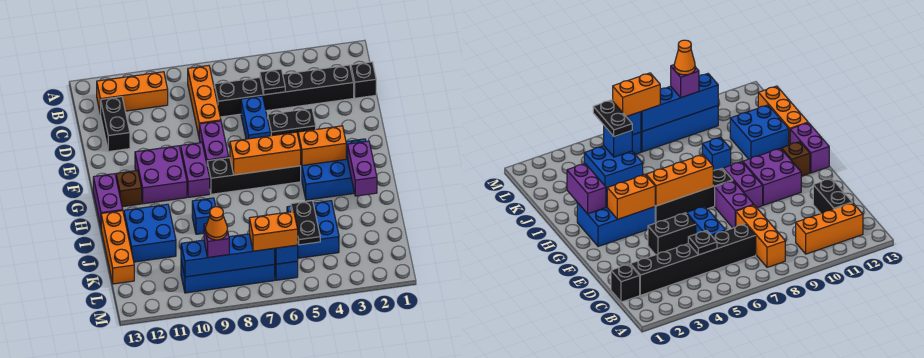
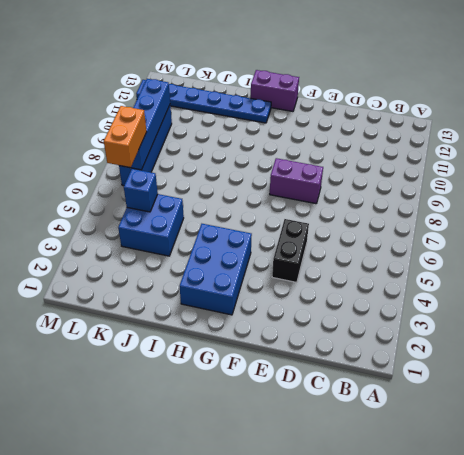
blue 1x6 plate [136,80,271,123] -> blue 2x2 brick [124,204,176,262]
none -> orange 1x3 brick [188,66,221,136]
none -> orange 1x3 brick [97,72,168,114]
none -> black 1x1 brick [351,62,376,98]
none -> black 1x6 brick [214,65,354,117]

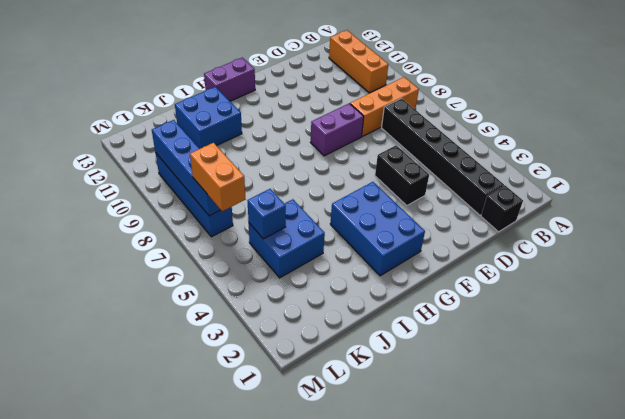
none -> black 1x2 brick [101,97,130,152]
none -> blue 1x2 brick [241,96,270,139]
none -> purple 1x2 brick [181,143,210,197]
none -> purple 2x2 brick [135,146,187,204]

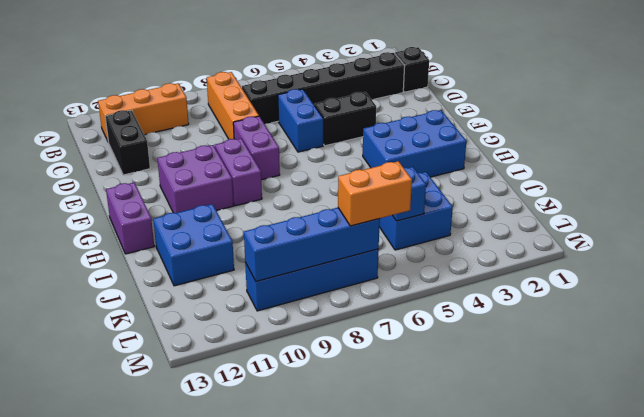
none -> black 1x4 brick [207,158,301,194]
none -> brown 1x1 brick [116,170,142,207]
none -> blue 1x1 brick [192,198,216,234]
none -> orange 1x3 brick [101,211,134,284]

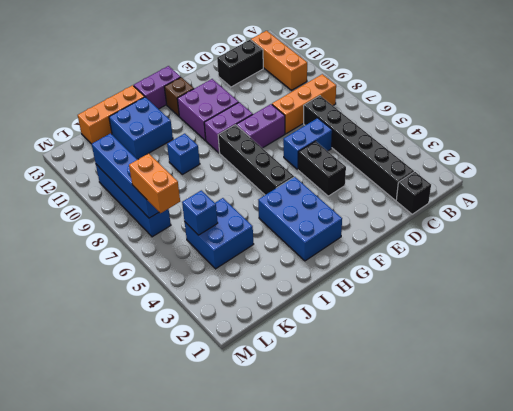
none -> blue 1x1 brick [274,261,298,280]
none -> black 1x1 plate [260,69,285,95]
none -> orange 1x2 brick [298,126,346,165]
none -> orange 1x3 brick [230,132,301,175]

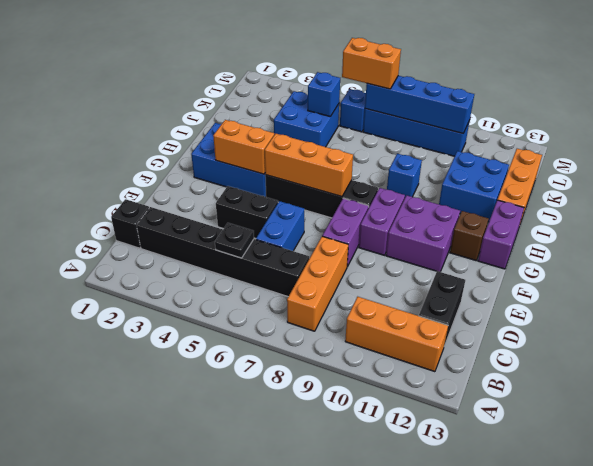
none -> purple 1x2 brick [348,141,377,196]
none -> blue 1x1 brick [275,245,298,264]
none -> black 1x2 plate [291,201,320,245]
none -> purple 1x1 brick [204,224,229,257]

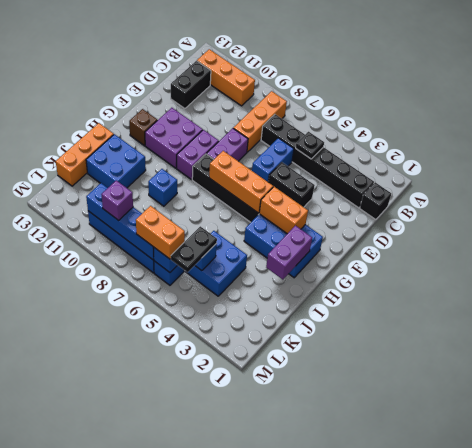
none -> purple 1x2 brick [93,174,123,226]
none -> orange 1x1 cone [206,207,227,240]

